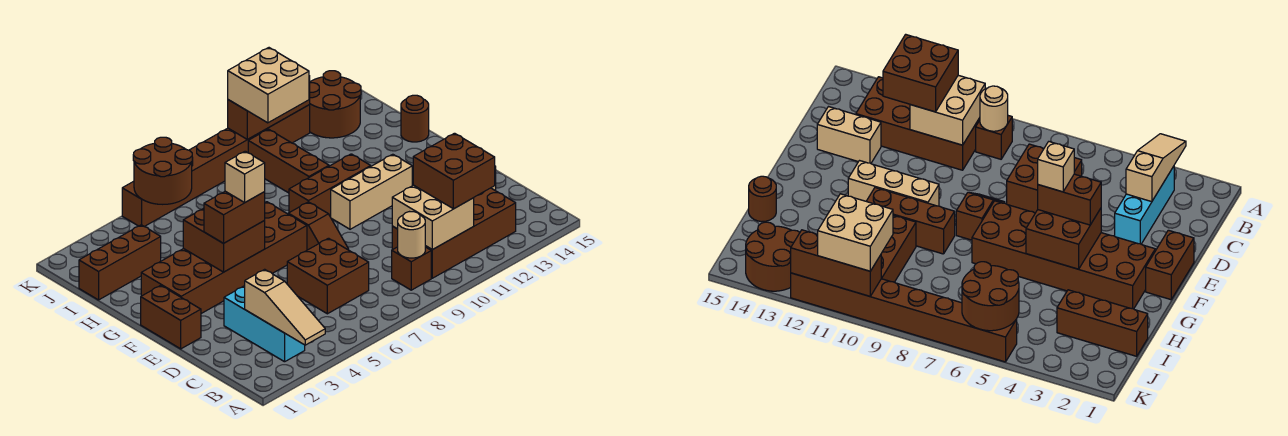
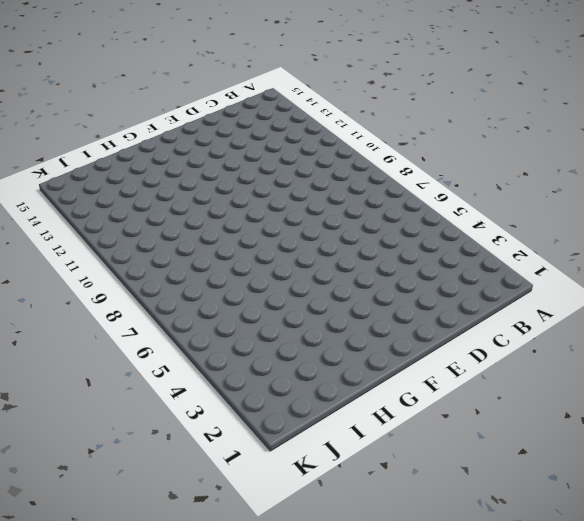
none -> cyan 1x3 brick [224,286,305,362]
none -> brown 1x1 brick [392,247,431,290]
none -> brown 2x4 brick [392,188,516,278]

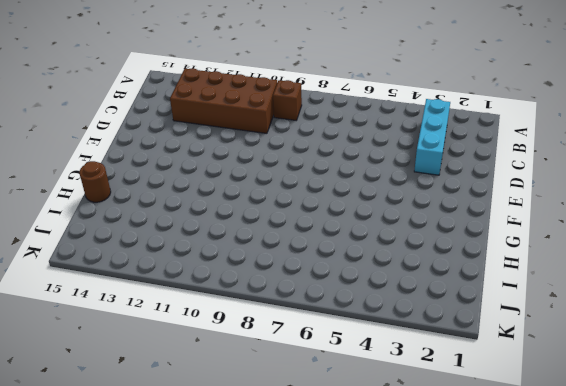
none -> brown 2x2 brick [287,238,369,314]
none -> tan 1x2 brick [817,107,881,163]
none -> brown 1x2 brick [141,285,201,349]

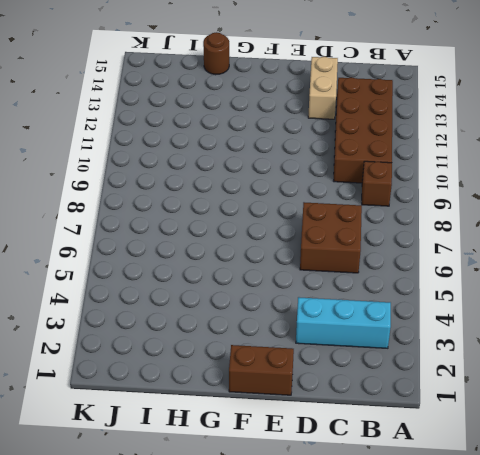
none -> brown 1x2 slope [288,202,349,250]
none -> brown 2x6 brick [141,202,307,314]
none -> tan 1x3 brick [331,154,412,229]

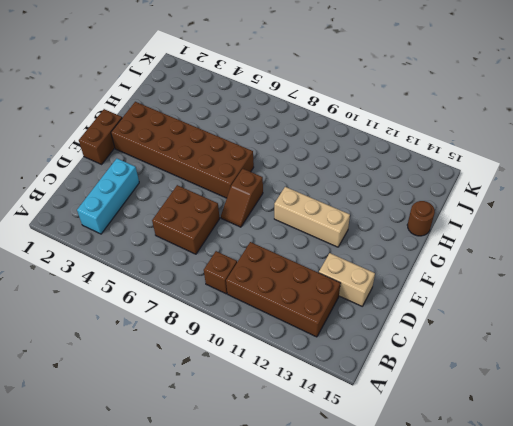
none -> brown 1x3 brick [289,154,371,217]
none -> brown 1x3 brick [248,129,329,193]
none -> brown 1x3 brick [79,225,161,300]

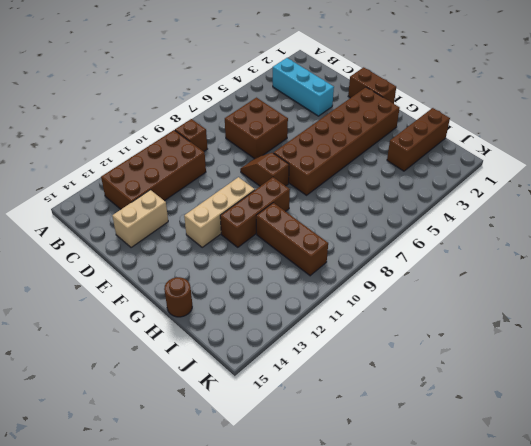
none -> brown 2x2 round brick [309,71,361,138]
none -> brown 1x8 brick [122,105,310,227]
none -> tan 1x3 slope [245,269,325,345]

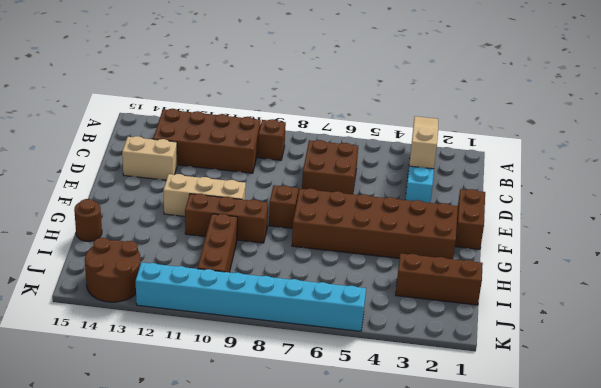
cyan 1x8 brick [136,262,366,331] -> brown 1x8 brick [122,105,310,227]
none -> tan 1x1 round brick [398,212,425,258]
none -> tan 2x2 brick [392,185,474,250]
none -> brown 2x2 brick [183,208,265,272]

